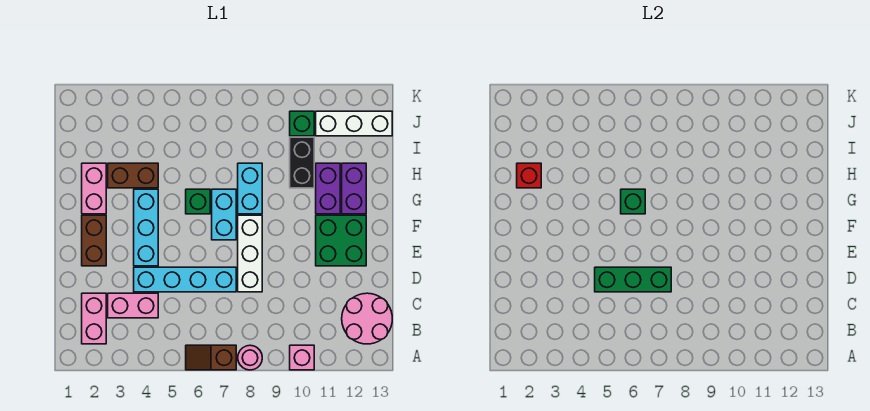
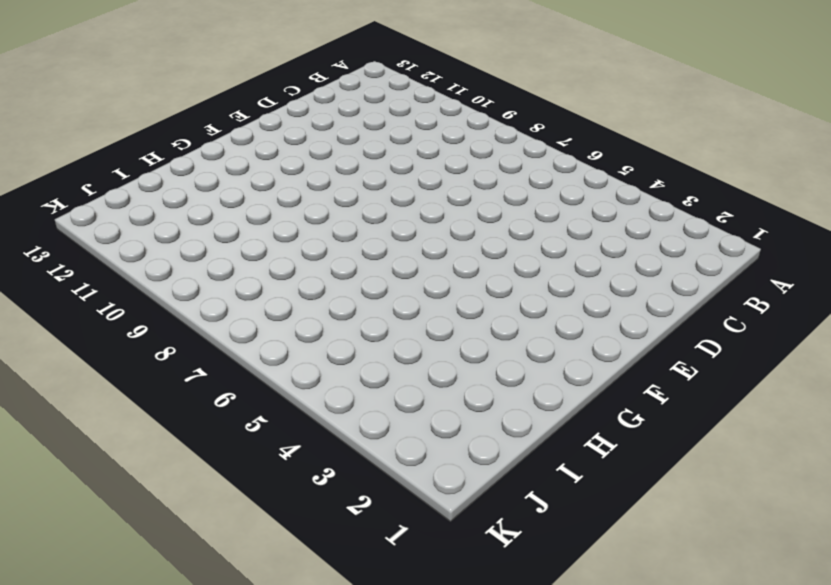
none -> brown 1x2 slope [186,345,236,370]
none -> pink 1x1 round brick [238,345,262,370]
none -> pink 1x1 brick [290,345,314,370]

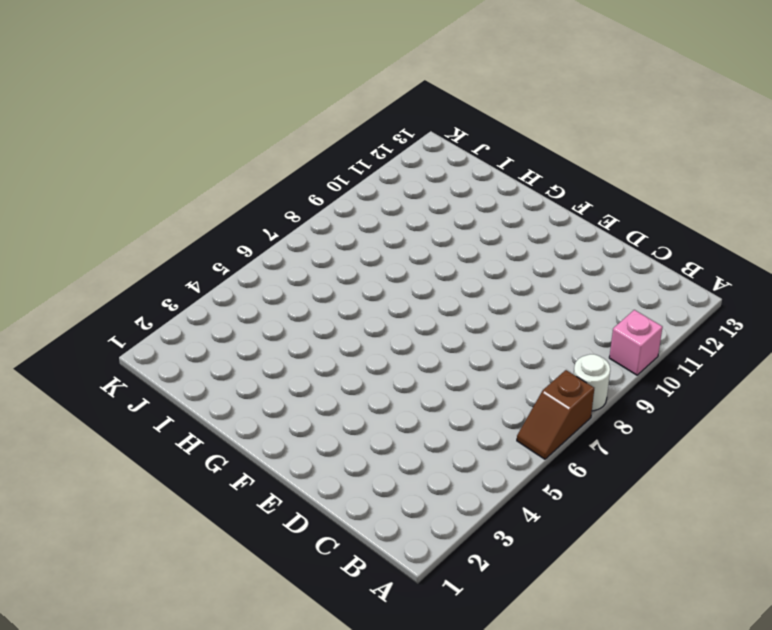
white 1x1 round brick [574,354,610,411] -> pink 1x1 round brick [238,345,262,370]
none -> pink 1x2 brick [82,293,106,344]
none -> pink 2x2 round brick [342,293,392,344]
none -> pink 1x2 brick [108,293,158,318]

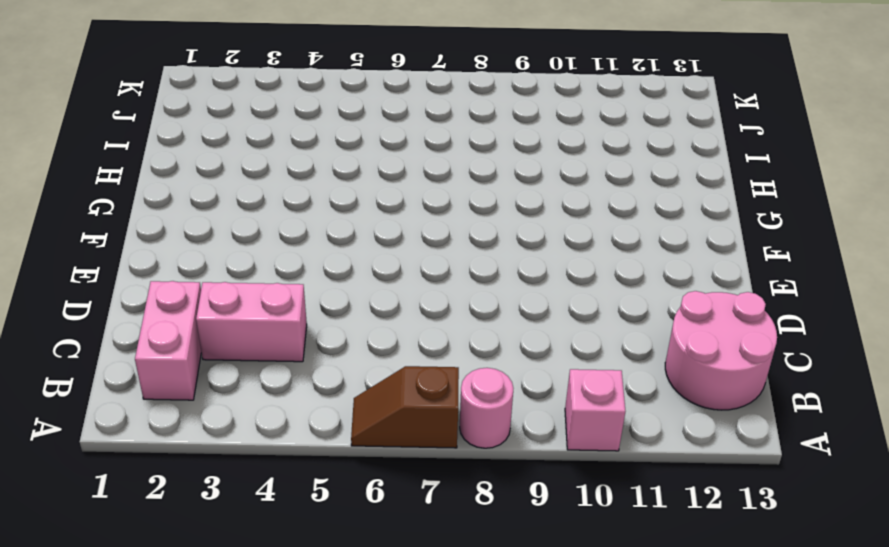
none -> cyan 1x4 brick [134,267,236,292]
none -> white 1x3 brick [238,215,262,292]
none -> brown 1x2 brick [82,215,106,266]

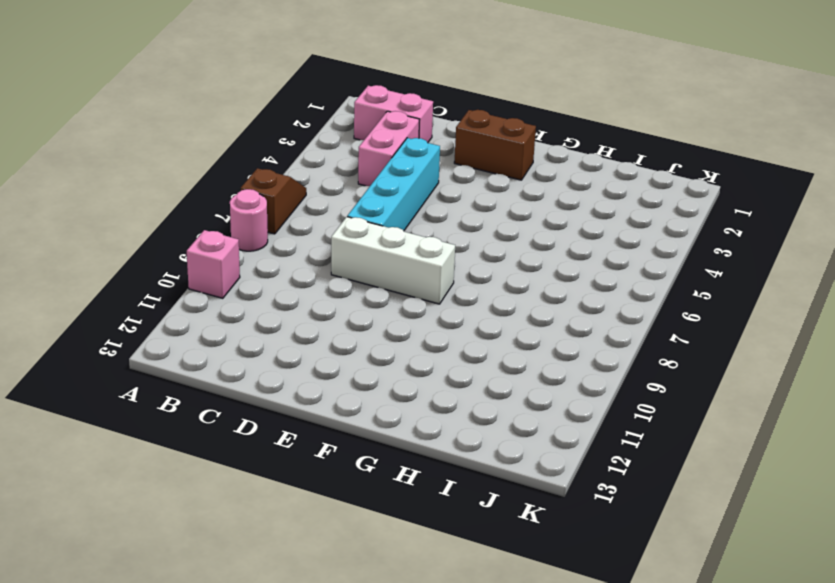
none -> pink 2x2 round brick [342,293,392,344]
none -> cyan 1x3 brick [134,189,158,266]
none -> green 2x2 brick [316,215,366,266]

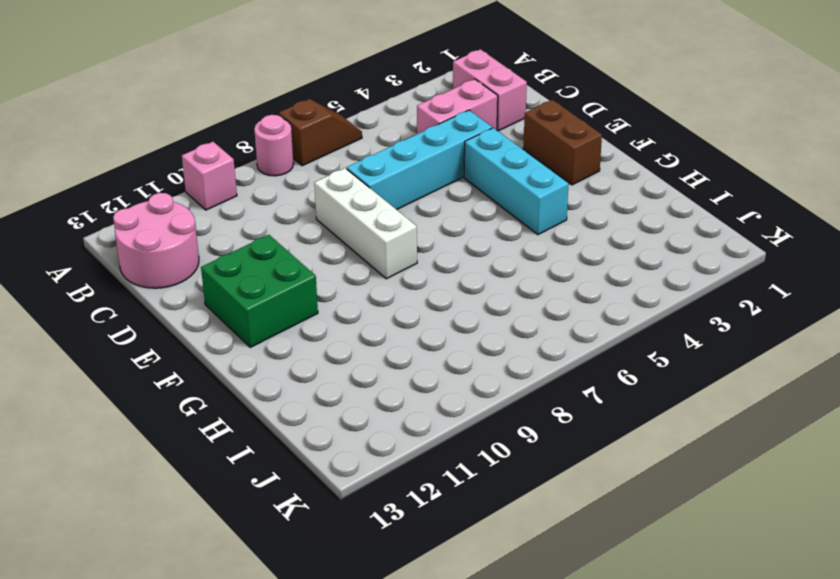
none -> cyan 1x2 brick [212,189,236,240]
none -> pink 1x2 brick [82,163,106,214]
none -> green 1x1 brick [186,189,210,214]

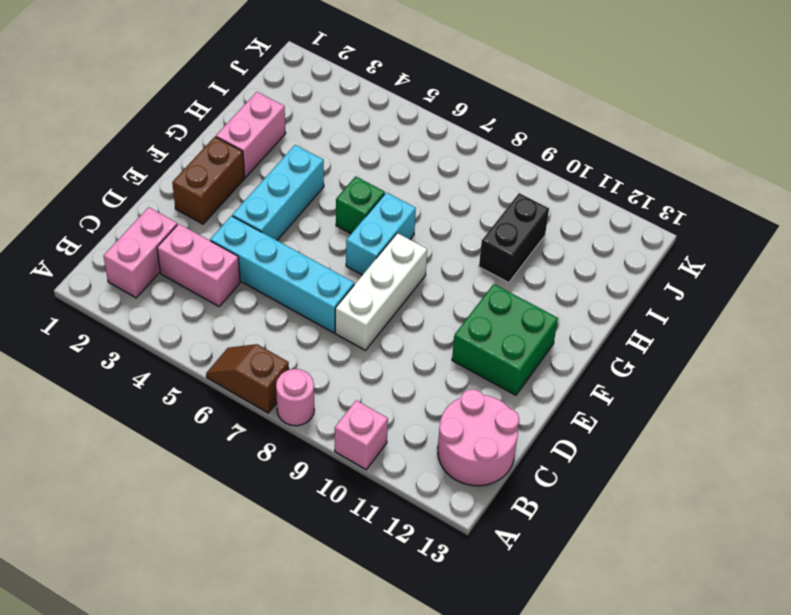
none -> cyan 1x2 brick [238,163,262,214]
none -> purple 1x2 brick [316,163,340,214]
none -> purple 1x2 brick [342,163,366,214]

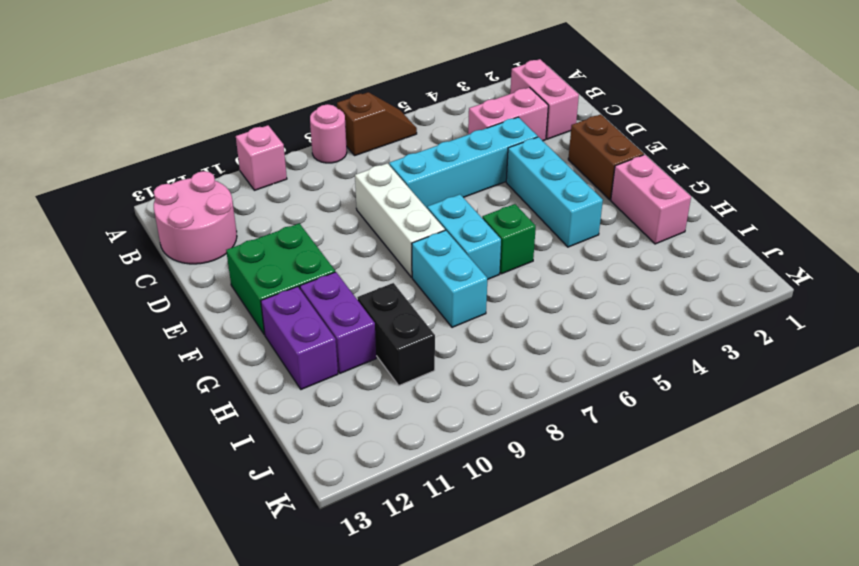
none -> brown 1x2 brick [108,163,158,188]
none -> green 1x1 brick [290,111,314,136]
none -> white 1x3 brick [316,111,392,136]

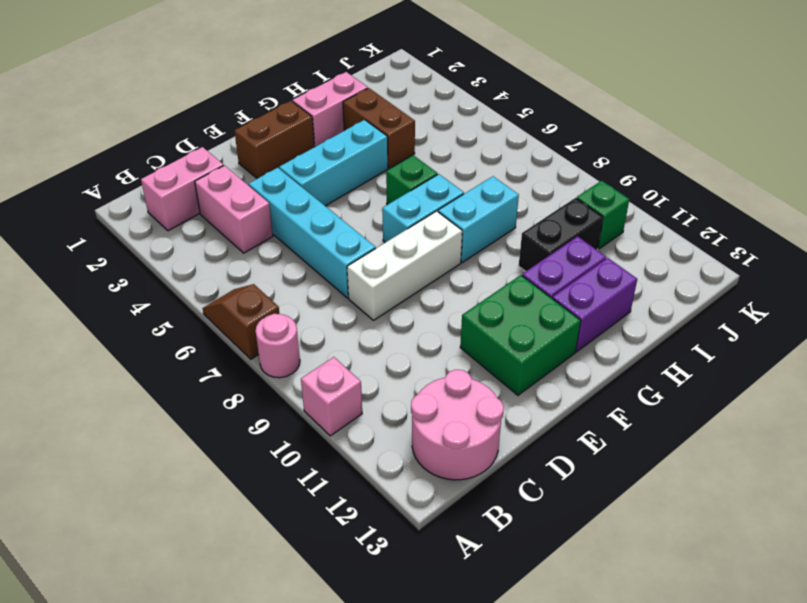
none -> white 1x3 brick [316,111,392,136]
none -> green 1x3 brick [595,267,671,292]
none -> green 1x1 brick [621,189,645,214]

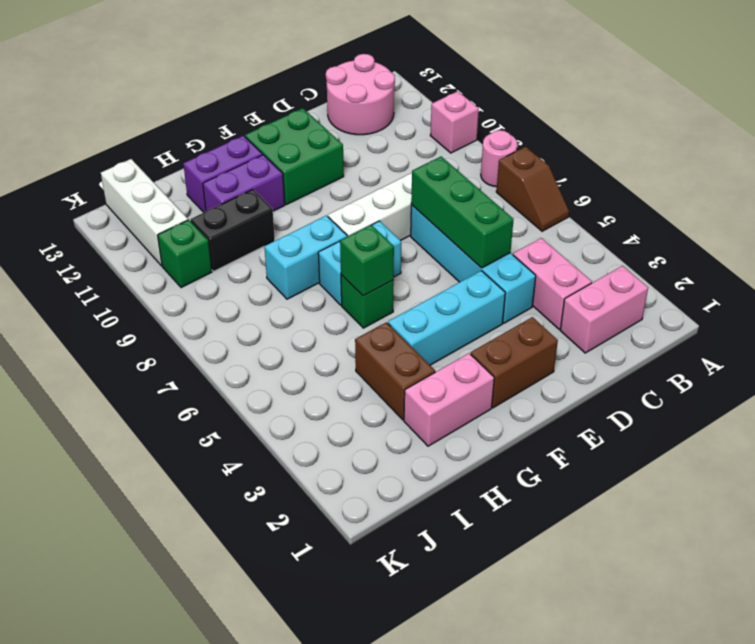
none -> red 1x1 brick [517,163,541,188]

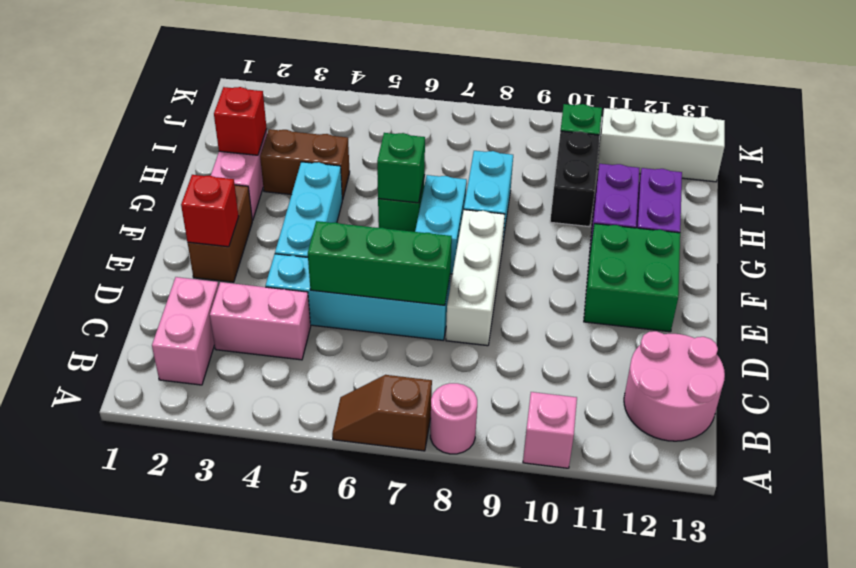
red 1x1 brick [181,175,239,247] -> none

